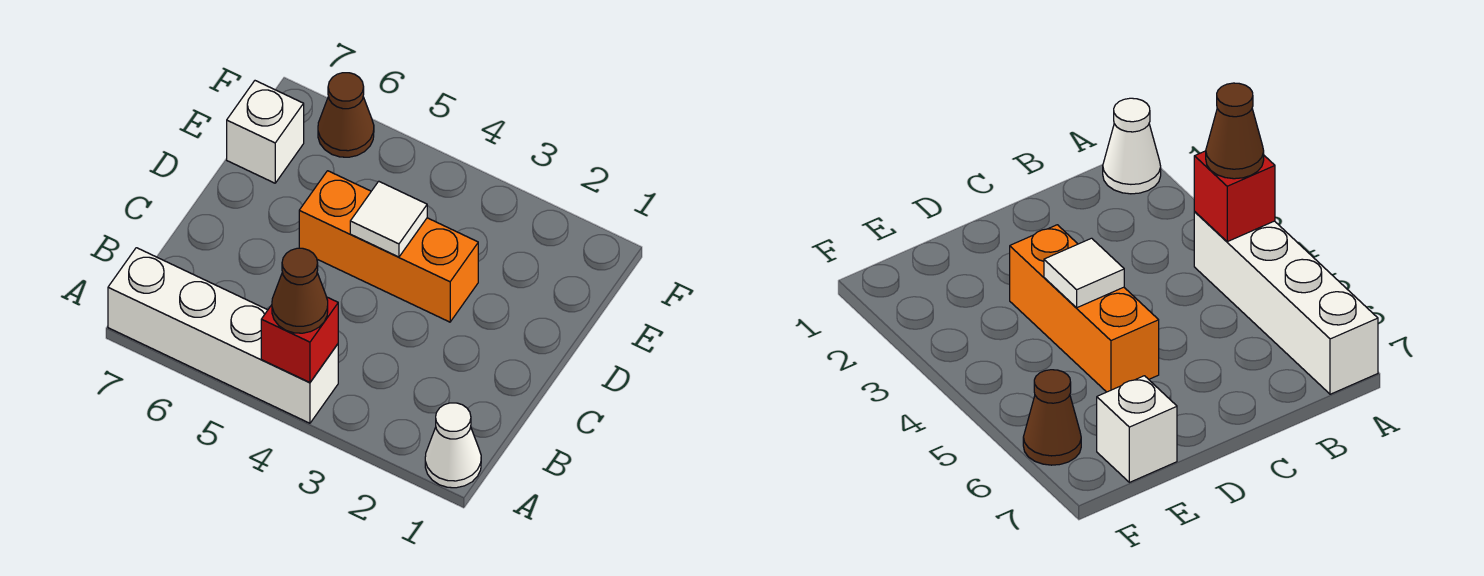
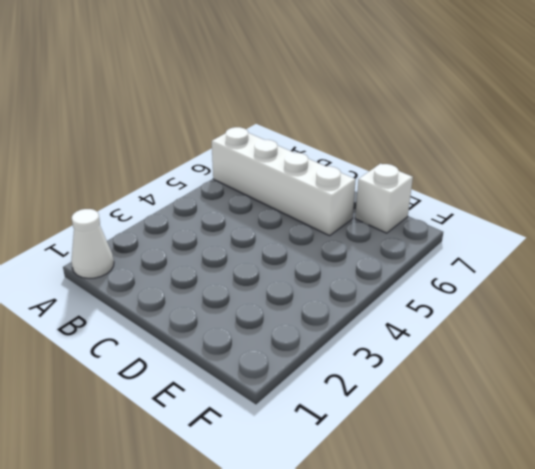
white 1x4 brick [212,127,356,236] -> white 1x4 brick turned to [108,248,338,423]
none -> orange 1x3 brick [299,171,478,322]
none -> brown 1x1 cone [318,73,374,157]

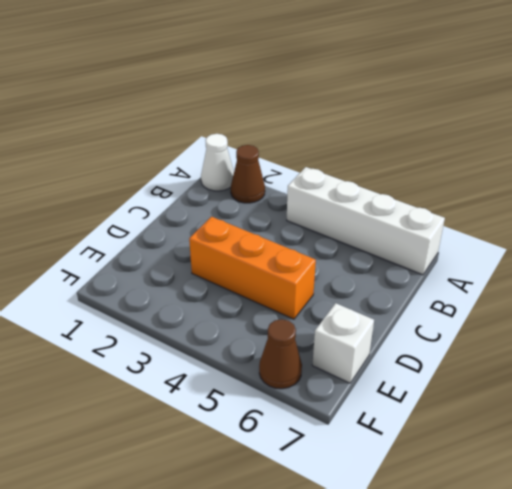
brown 1x1 cone [231,145,265,203] -> brown 1x1 cone moved to [272,248,328,333]
none -> red 1x1 brick [261,297,338,382]
none -> white 1x1 tile [350,181,427,257]

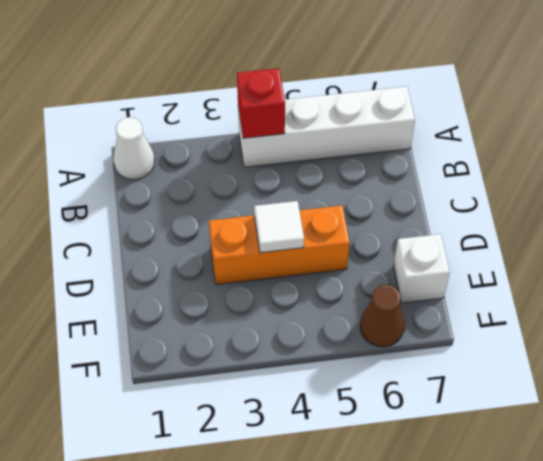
none -> brown 1x1 cone [272,248,328,333]

